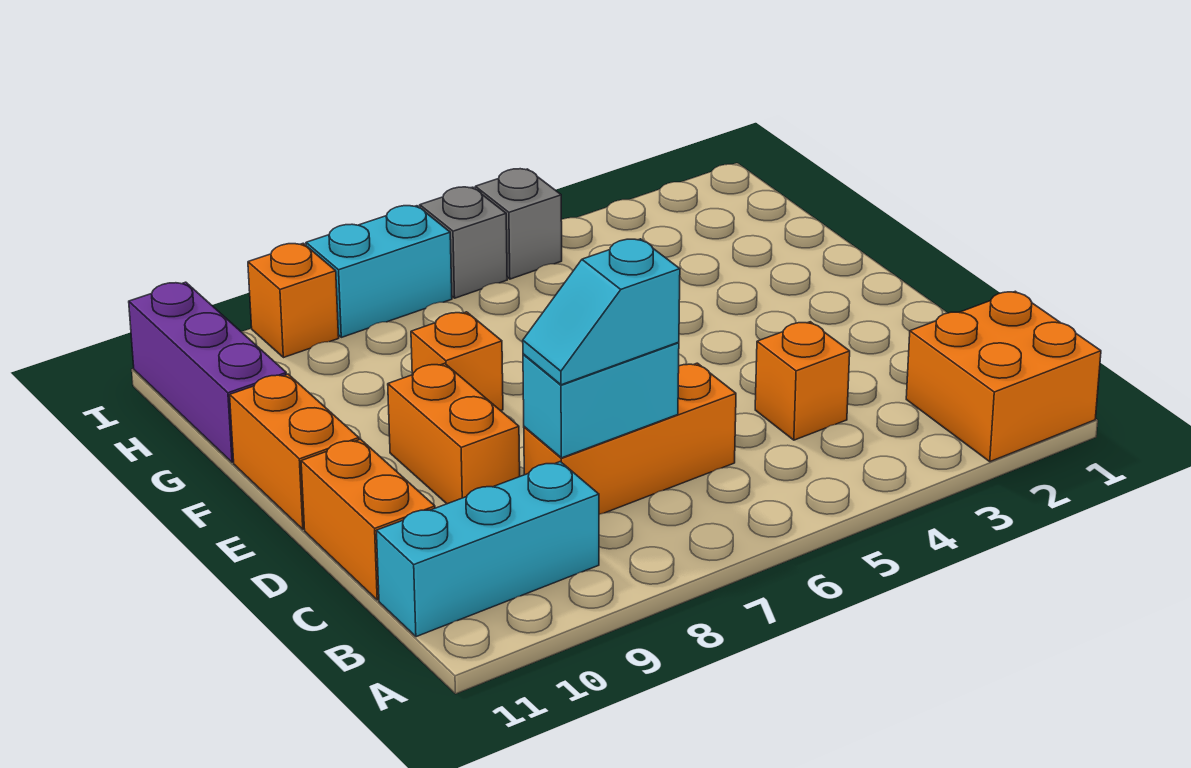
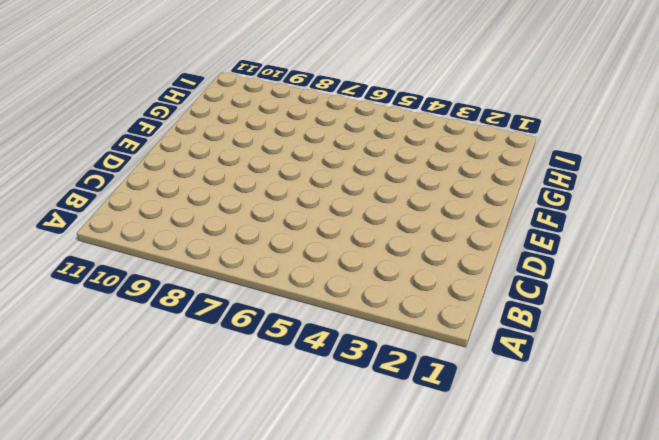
none -> orange 2x2 brick [906,291,1101,462]
none -> cyan 1x3 brick [377,462,599,637]
none -> orange 1x1 brick [755,322,850,440]

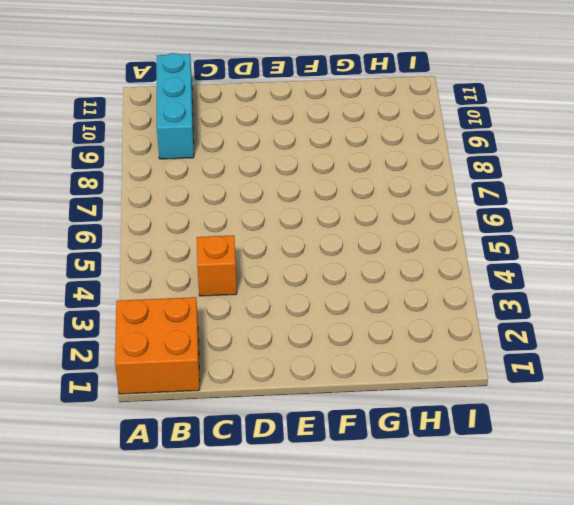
none -> orange 1x3 brick [524,363,736,514]
none -> orange 1x2 brick [301,439,435,600]
none -> orange 1x2 brick [388,363,520,504]

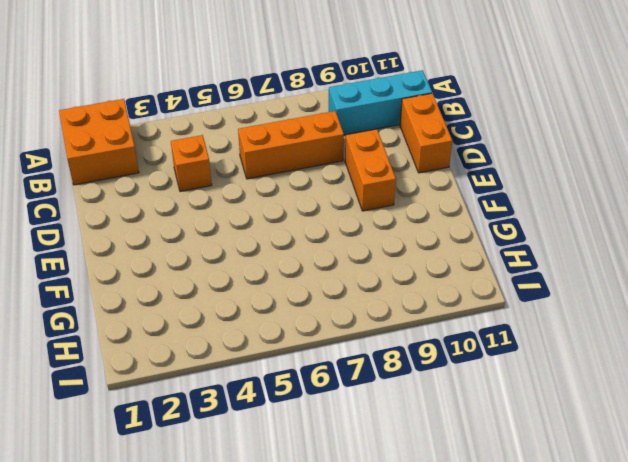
none -> orange 1x2 brick [230,374,359,529]
none -> orange 1x1 brick [411,312,503,411]
none -> purple 1x3 brick [129,282,287,462]

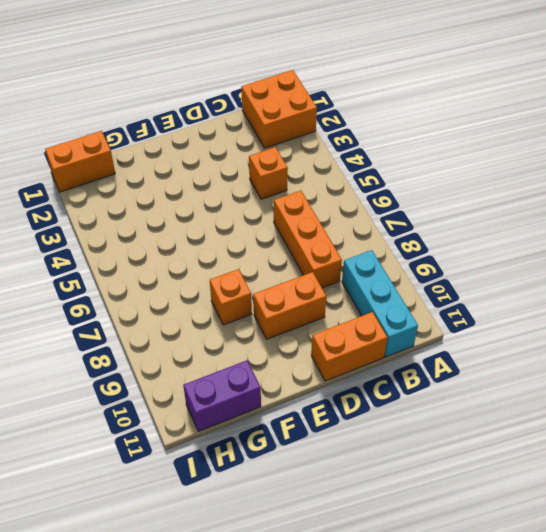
purple 1x2 brick [183,360,261,431] -> purple 1x3 brick [129,282,287,462]
orange 1x2 brick [45,131,115,192] -> orange 1x2 brick moved to [230,374,359,529]
none -> grey 1x1 brick [475,169,562,279]
none -> grey 1x1 brick [420,187,507,298]
none -> cyan 1x2 brick [306,206,452,337]

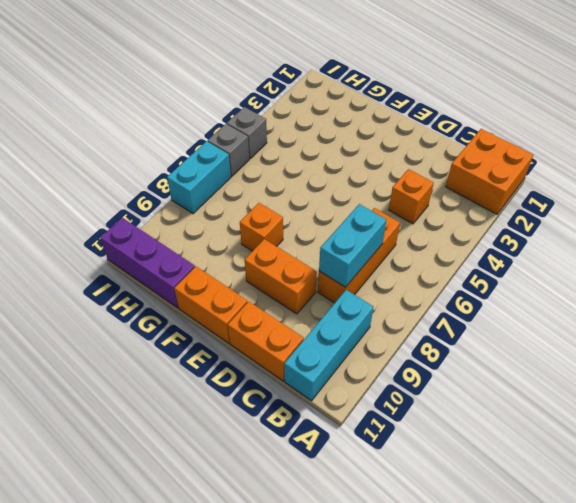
none -> orange 1x1 brick [248,243,339,358]
none -> cyan 1x2 slope [523,239,680,385]

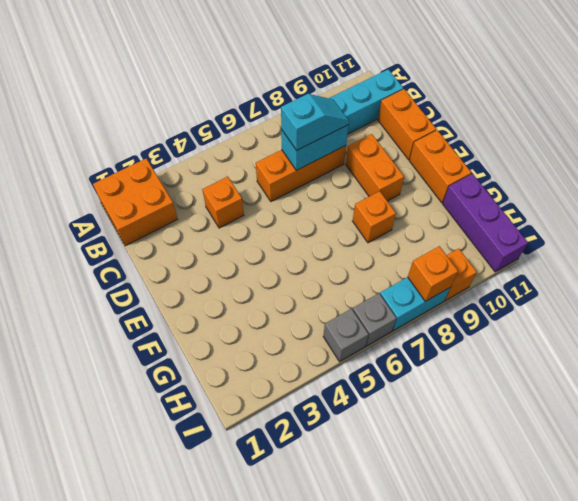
orange 1x1 brick [408,246,458,301] -> none

